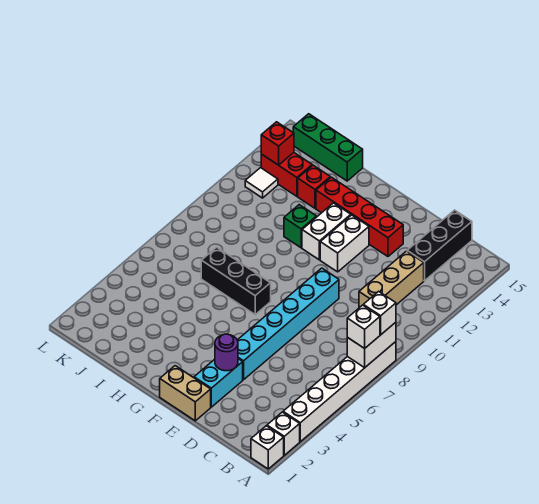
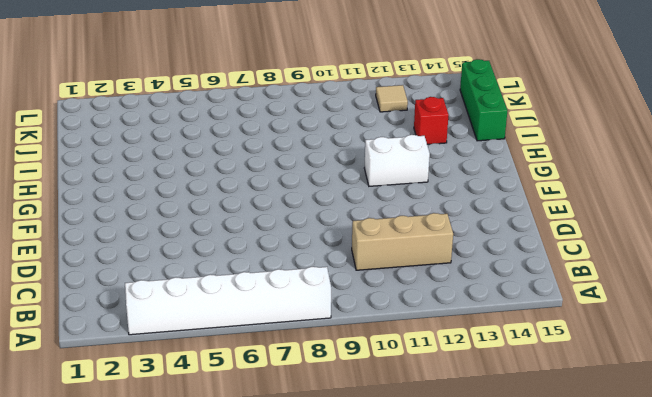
tan 1x1 tile [376,85,408,112] -> white 1x1 tile [245,168,278,198]
none -> white 1x1 brick [251,426,284,469]
none -> white 1x1 brick [267,412,300,455]
none -> black 1x3 brick [407,210,472,281]

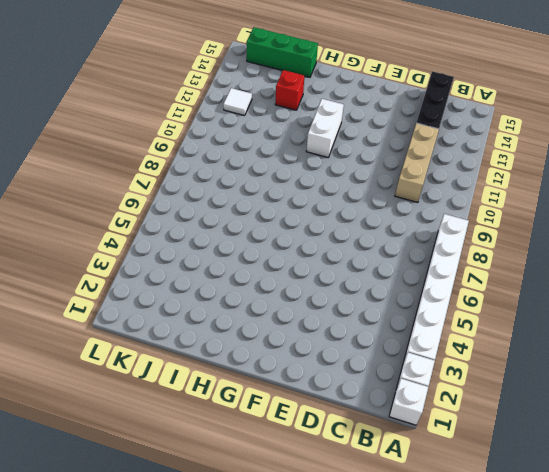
none -> tan 1x2 brick [160,366,211,421]
none -> cyan 1x2 brick [194,359,243,407]
none -> cyan 1x6 brick [237,268,339,380]

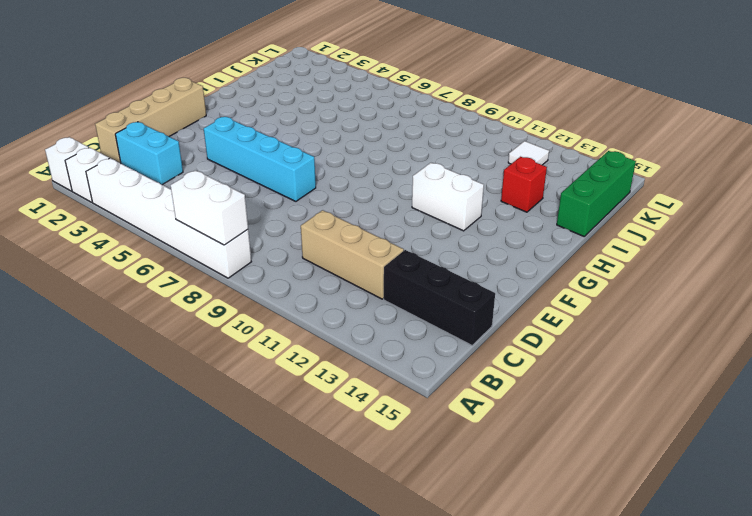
tan 1x4 brick [95,78,206,163] -> tan 1x2 brick [160,366,211,421]
cyan 1x2 brick [115,122,183,185] -> cyan 1x2 brick moved to [194,359,243,407]
cyan 1x4 brick [204,117,316,201] -> cyan 1x6 brick [237,268,339,380]
none -> red 1x4 brick [316,177,403,256]
none -> white 1x2 brick [320,215,369,272]
none -> black 1x3 brick [201,247,271,314]

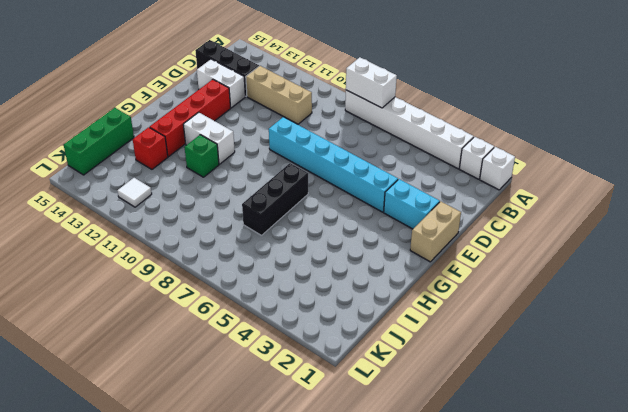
white 1x2 brick [197,59,245,108] -> white 1x2 brick moved to [320,215,369,272]
none -> red 1x2 brick [261,153,312,196]
none -> purple 1x1 round brick [215,334,238,371]
none -> red 1x1 brick [261,122,294,165]

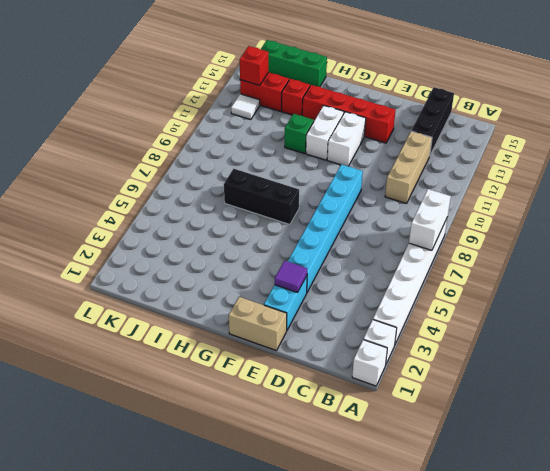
purple 1x1 tile [275,261,307,292] -> purple 1x1 round brick [215,334,238,371]
none -> white 1x1 brick [347,305,380,348]
none -> white 1x1 brick [363,291,396,335]

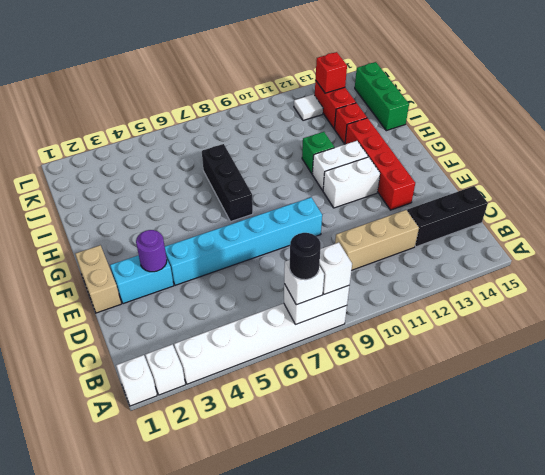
black 1x1 round brick [290,233,321,280] -> none

